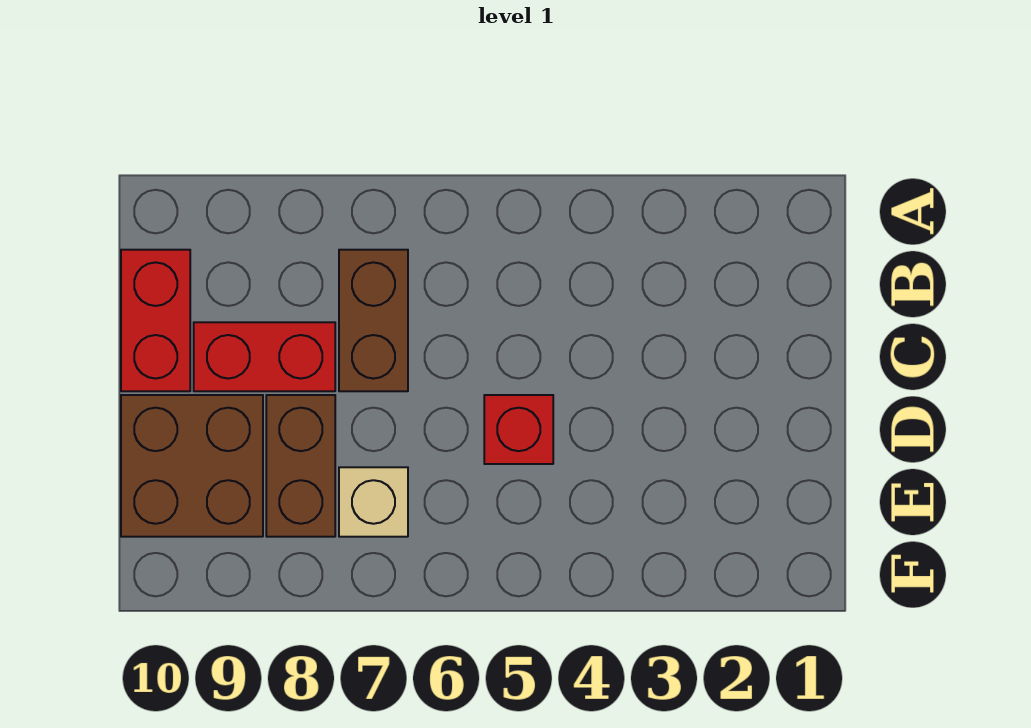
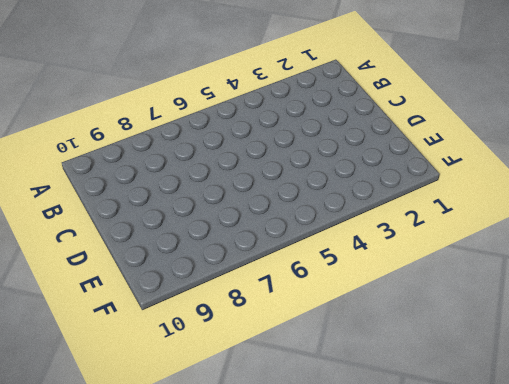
none -> brown 1x2 brick [339,250,408,391]
none -> red 1x2 brick [121,250,190,391]

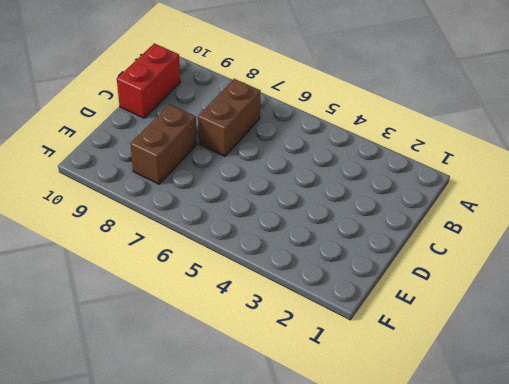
none -> red 1x2 brick [194,322,335,391]
none -> red 1x1 brick [484,395,553,464]

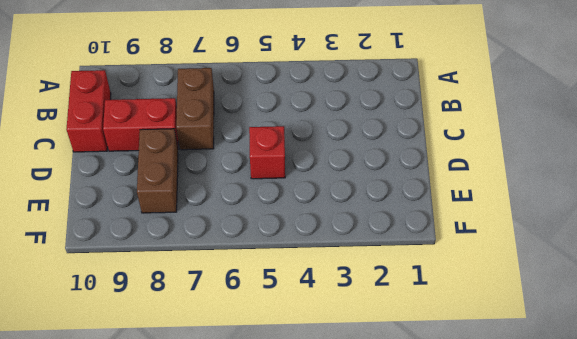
none -> brown 2x2 brick [121,395,263,537]
none -> tan 1x1 brick [339,467,408,537]

